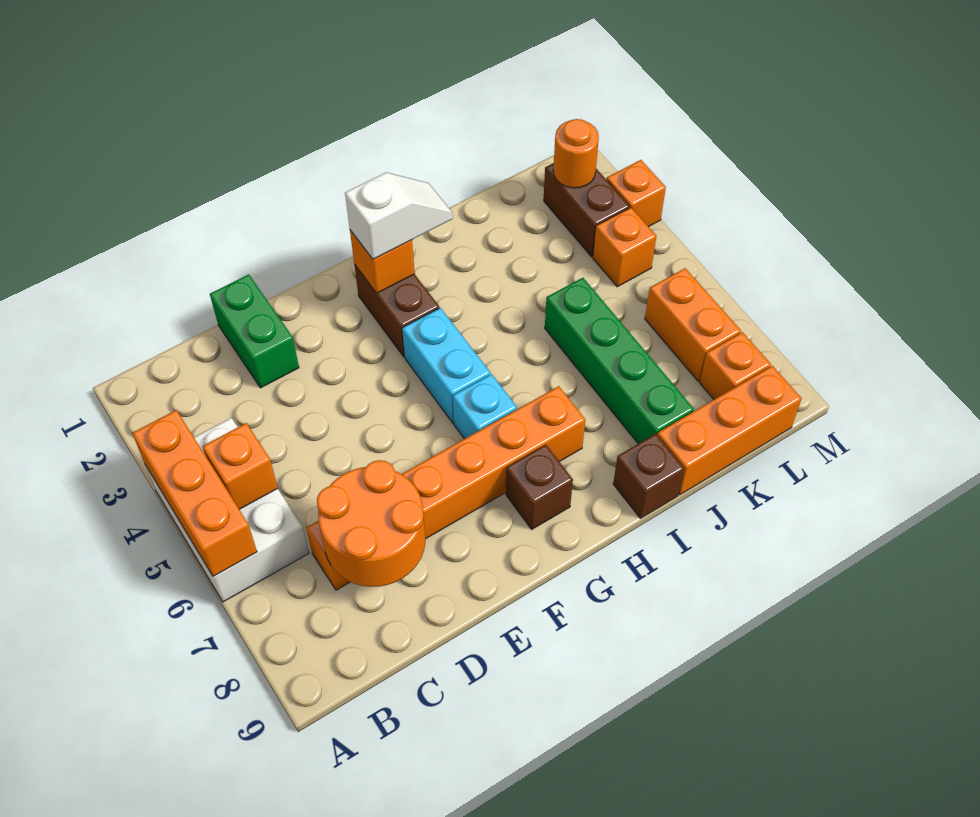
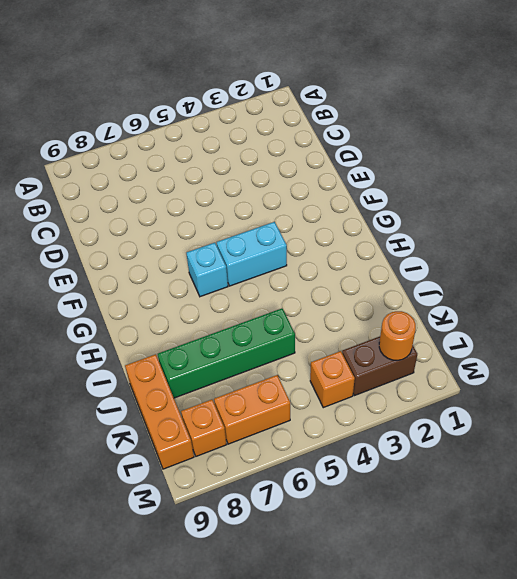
none -> white 2x3 brick [145,418,309,602]
none -> orange 1x6 brick [306,386,585,590]
none -> green 1x2 brick [210,274,299,388]

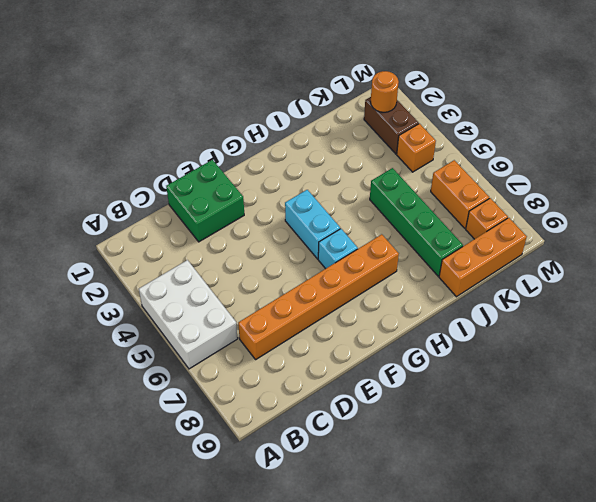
green 2x2 brick [166,160,244,242] -> green 1x2 brick [210,274,299,388]
none -> brown 1x2 brick [354,264,439,357]
none -> brown 1x1 brick [506,445,573,529]
none -> brown 1x1 brick [613,434,684,518]

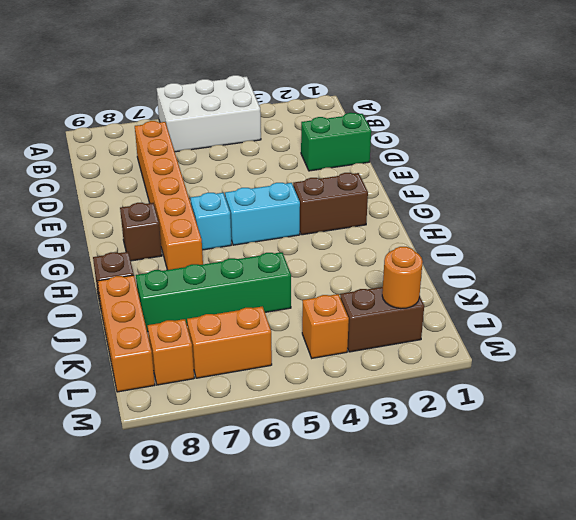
none -> orange 1x1 brick [607,160,666,227]
none -> orange 1x3 brick [132,410,257,576]
none -> orange 1x1 brick [202,423,278,509]

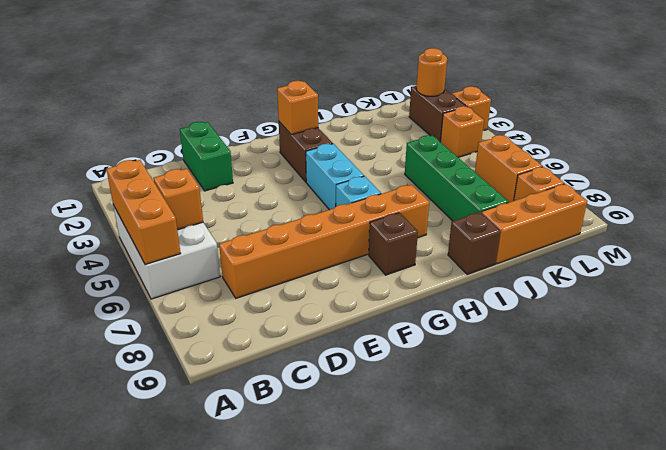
none -> orange 2x2 round brick [317,460,425,587]
none -> white 1x2 slope [345,172,453,259]

